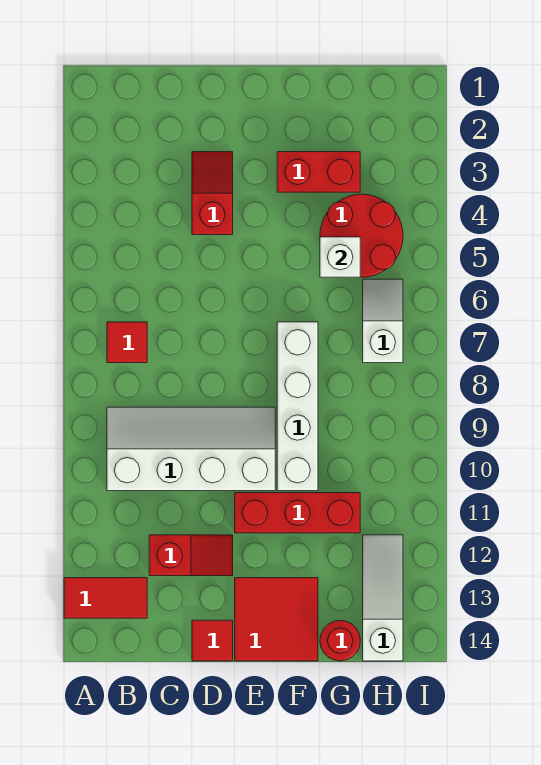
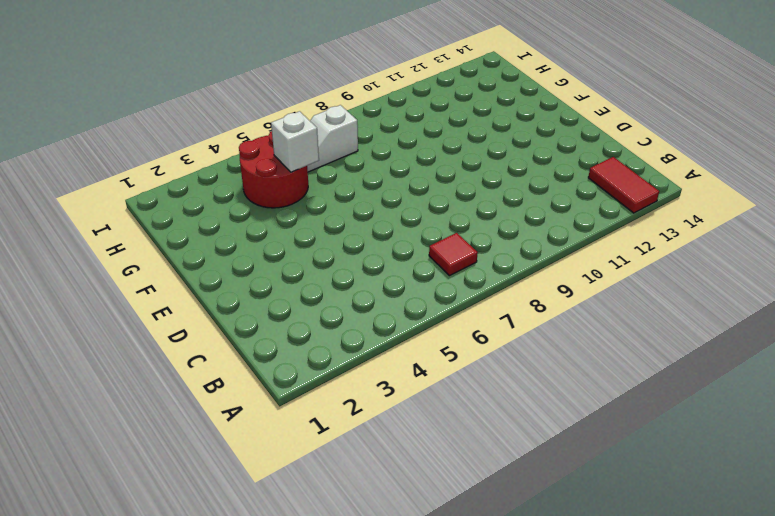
none -> white 2x4 slope [107,407,275,491]
none -> red 1x2 slope [149,535,233,576]
none -> red 1x2 slope [192,152,233,235]

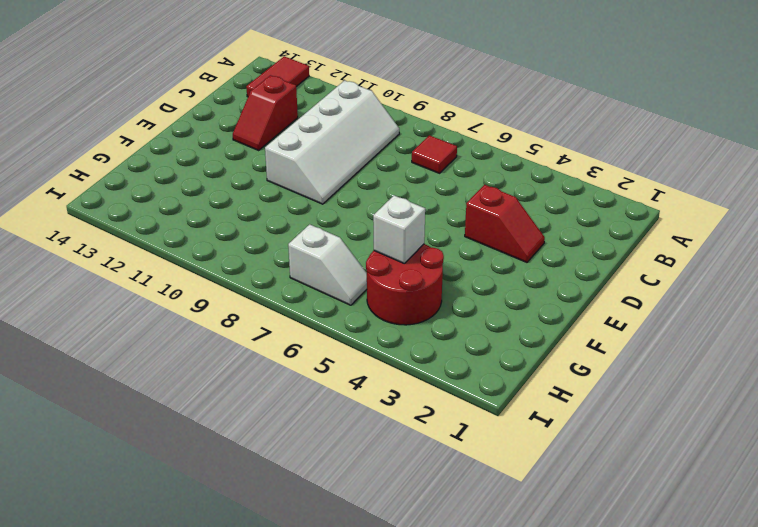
none -> red 1x1 tile [192,620,233,661]
none -> red 1x3 brick [235,493,360,533]
none -> red 2x2 tile [235,578,318,661]

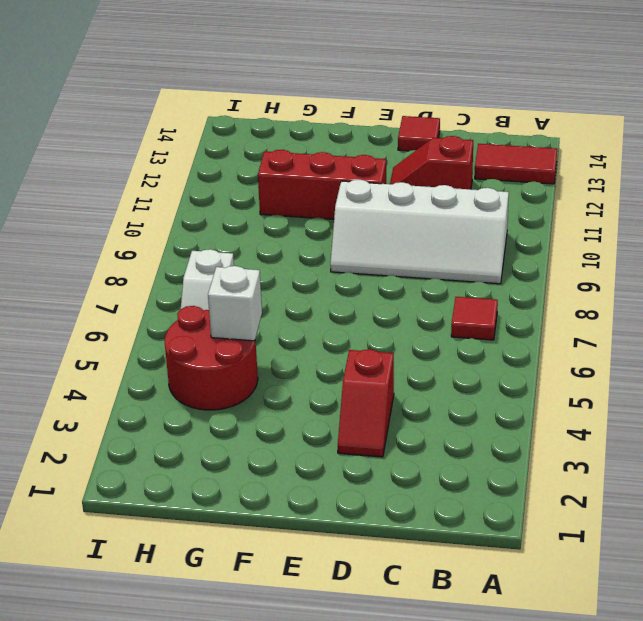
none -> red 2x2 tile [235,578,318,661]
none -> red 1x2 brick [277,152,360,192]
none -> white 1x4 brick [277,322,318,491]

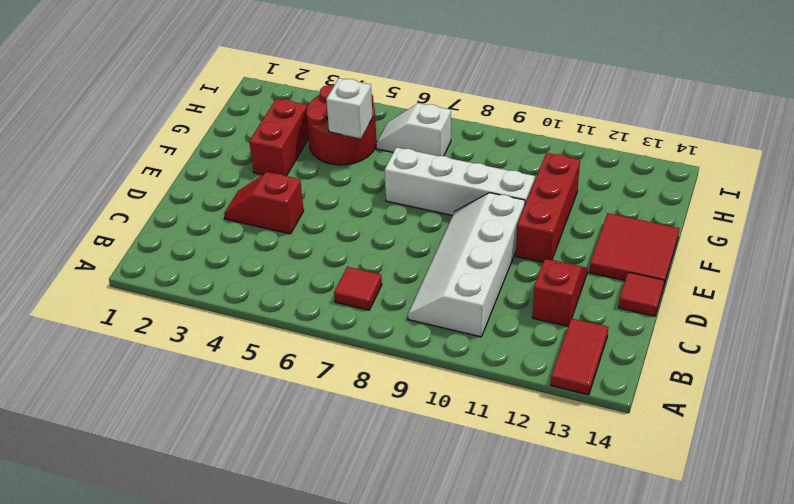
none -> red 1x1 round brick [320,620,360,661]
none -> white 1x3 slope [363,535,403,661]

